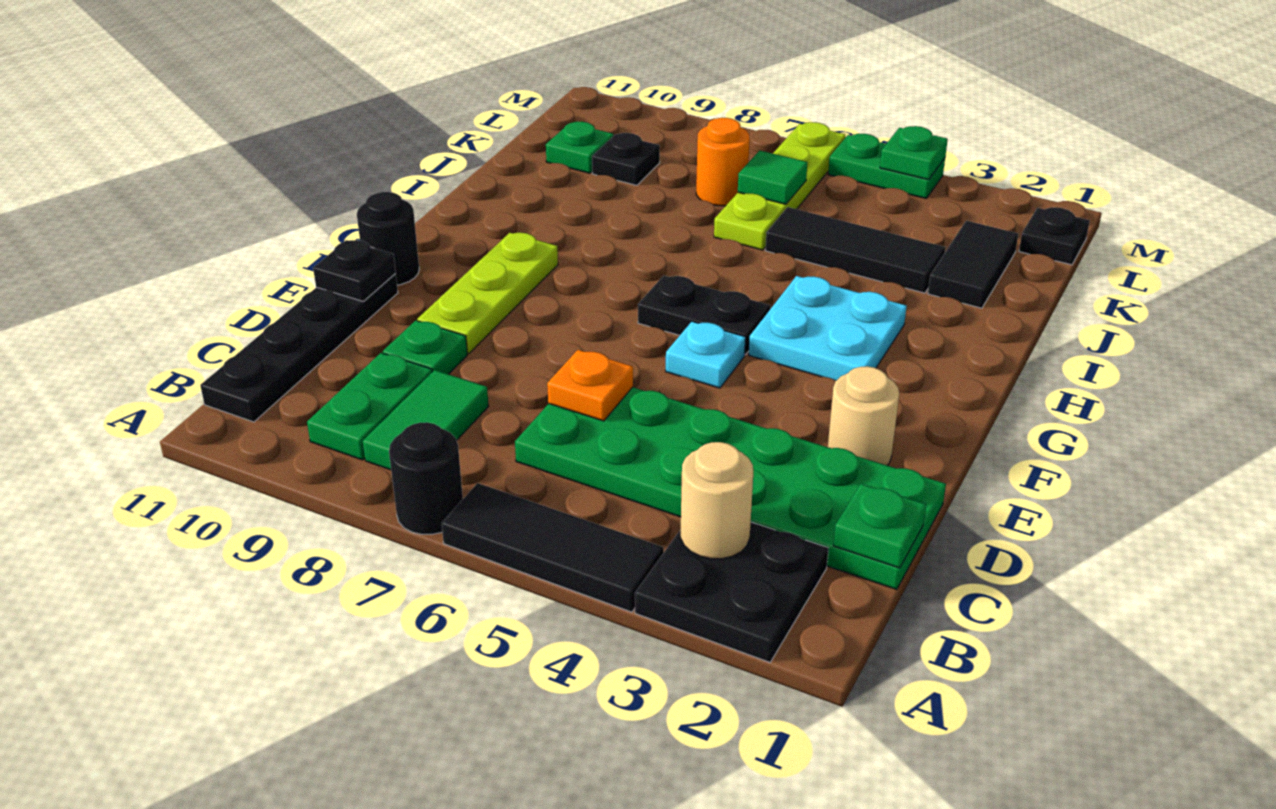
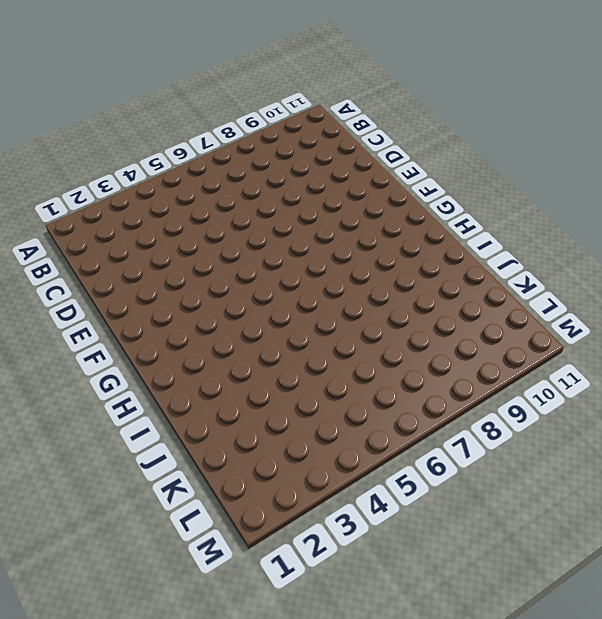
none -> black 2x2 plate [635,522,828,662]
none -> black 1x3 tile [442,483,664,612]
none -> black 1x1 round brick [389,422,463,534]

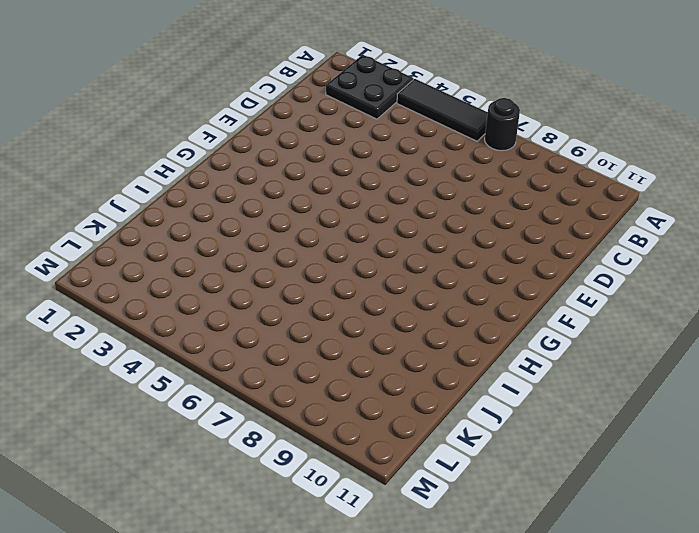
none -> green 1x2 tile [363,370,489,470]
none -> green 1x2 plate [307,353,432,460]
none -> black 1x4 plate [200,274,398,422]

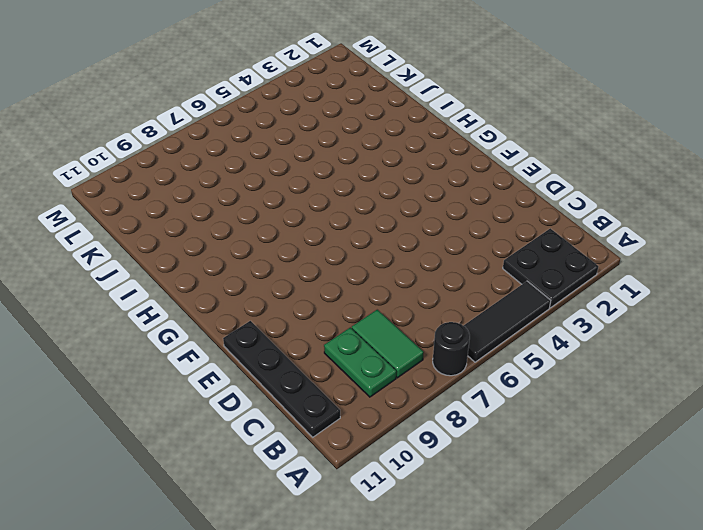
none -> green 2x6 plate [515,387,946,590]
none -> green 1x1 plate [383,320,467,374]
none -> tan 1x1 round brick [828,366,899,465]

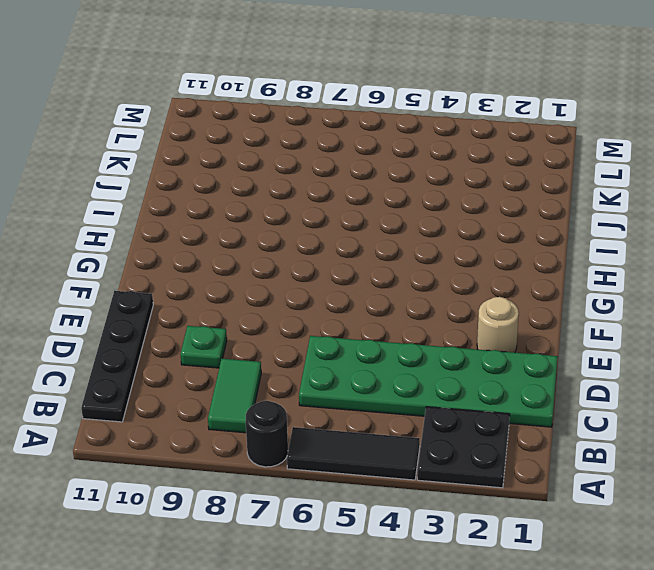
none -> green 1x2 plate [307,353,432,460]
none -> lime 1x3 plate [417,233,558,354]
none -> cyan 1x1 plate [666,321,746,388]

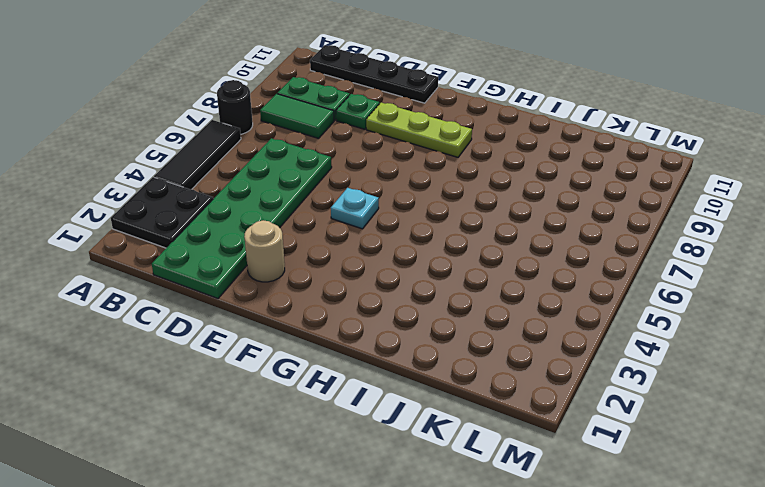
none -> black 1x1 round brick [357,192,419,285]
none -> cyan 2x2 plate [749,276,907,381]
none -> black 1x2 plate [638,275,770,355]

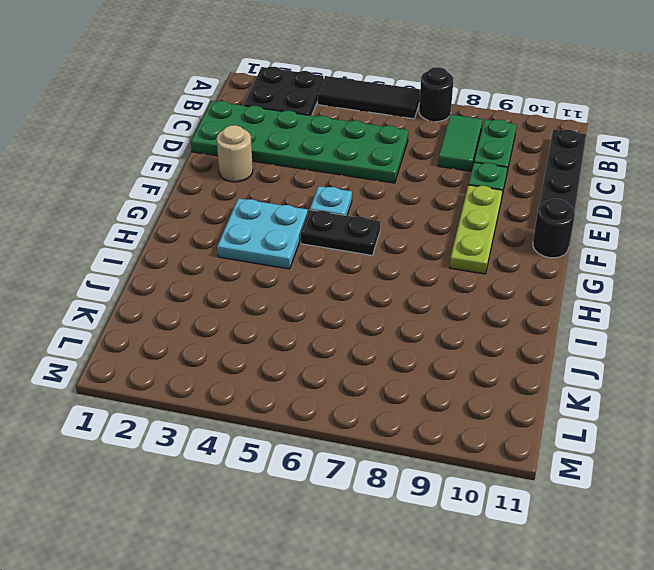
none -> black 1x2 tile [928,221,1018,308]
none -> black 1x3 tile [765,207,945,293]
none -> lime 1x4 plate [714,122,845,250]

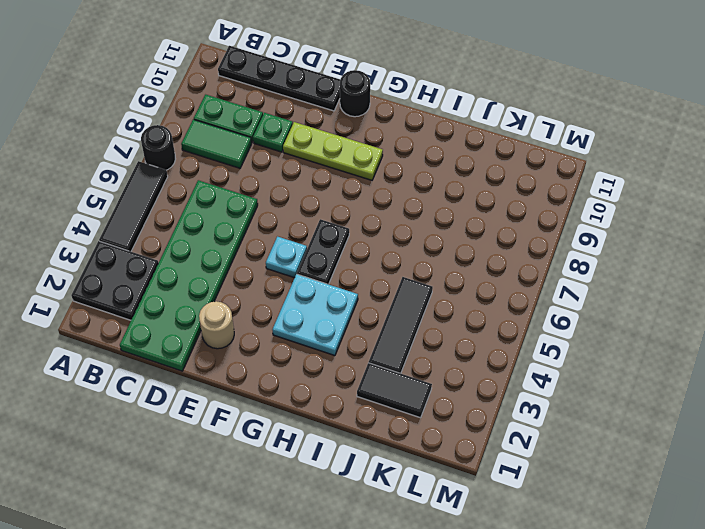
none -> lime 1x4 plate [714,122,845,250]
none -> orange 1x1 round brick [696,118,750,206]
none -> black 1x1 plate [592,133,660,185]

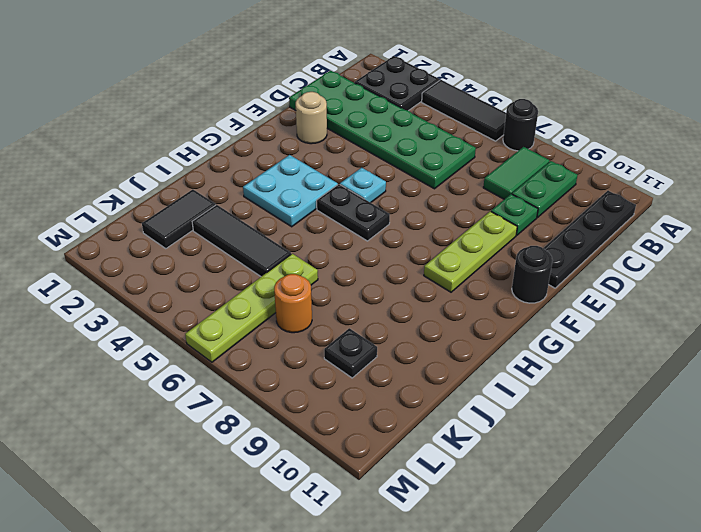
none -> green 1x1 plate [546,122,613,173]
none -> black 1x1 plate [1019,207,1090,265]
none -> green 1x2 plate [828,134,945,198]

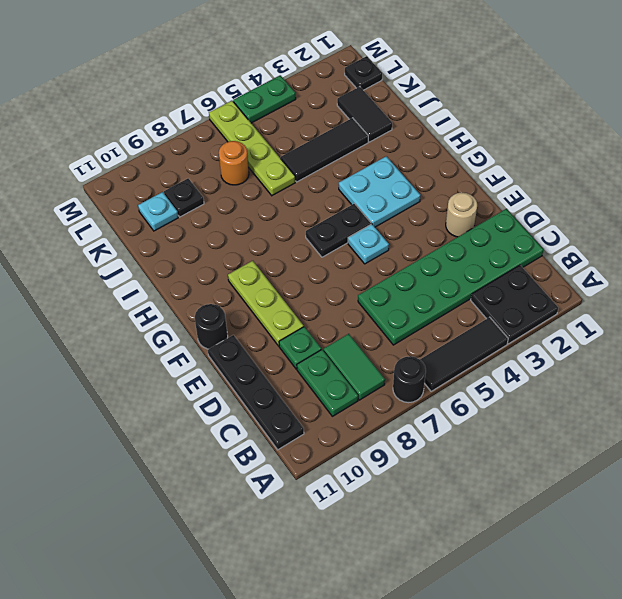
cyan 1x1 plate [138,192,178,231] -> green 1x1 plate [546,122,613,173]
none -> tan 1x1 round brick [681,442,753,559]
none -> green 1x1 plate [833,484,926,568]
none -> orange 1x1 plate [547,350,633,421]

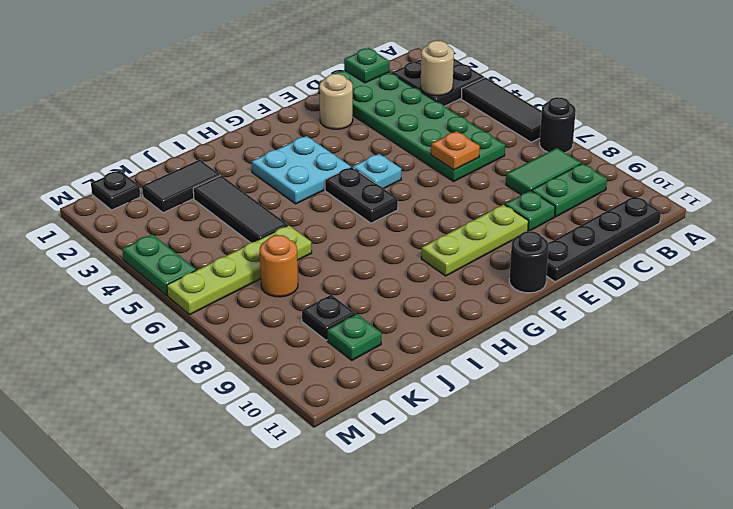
none -> black 1x1 plate [313,240,396,301]
none -> green 1x1 tile [738,150,808,204]
none -> green 1x1 plate [880,126,948,180]

